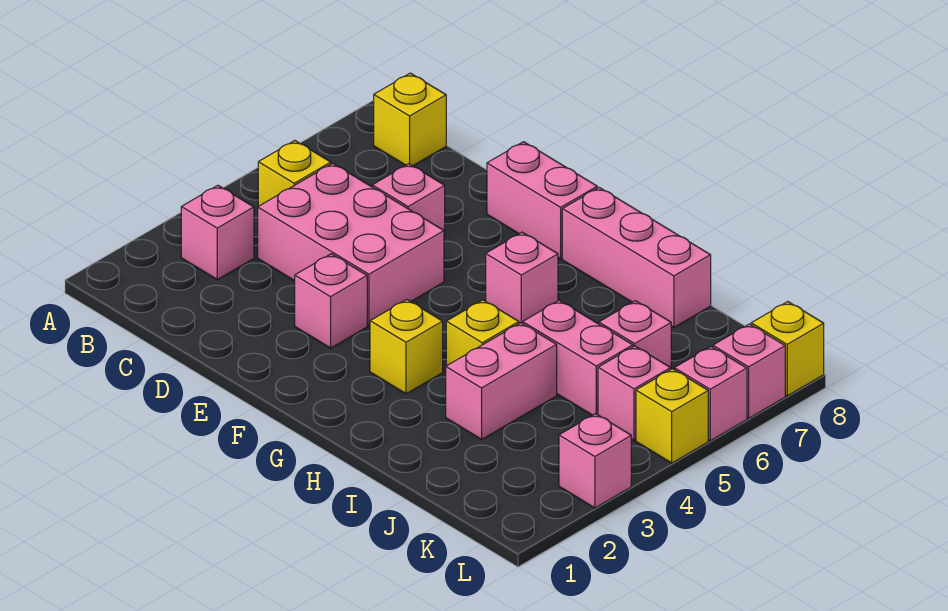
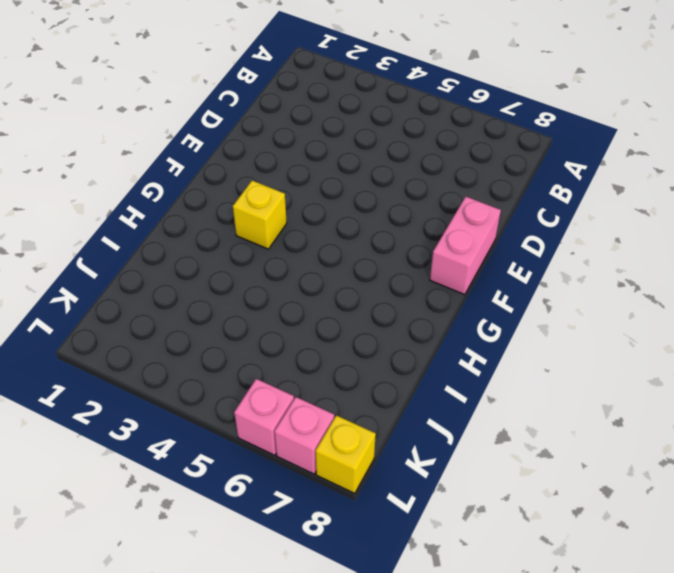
none -> pink 1x1 brick [181,185,254,279]
none -> yellow 1x1 brick [258,141,331,206]
none -> yellow 1x1 brick [374,73,446,166]

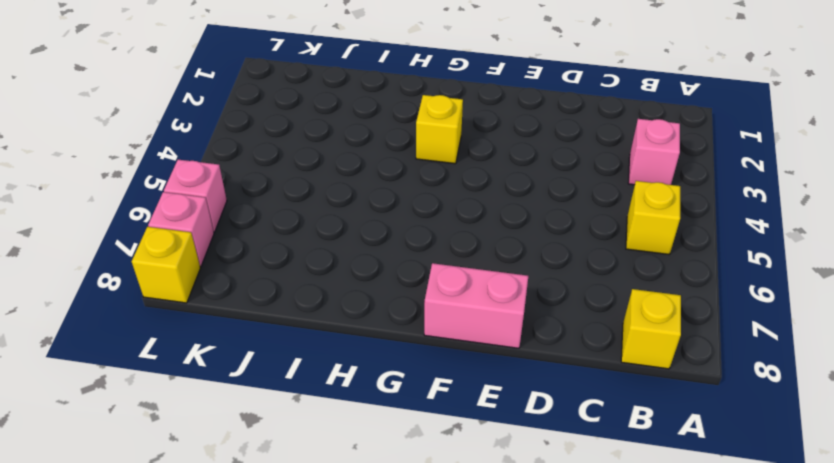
none -> pink 2x3 brick [258,163,444,326]
none -> pink 1x1 brick [372,164,445,237]
none -> pink 1x1 brick [295,254,367,348]

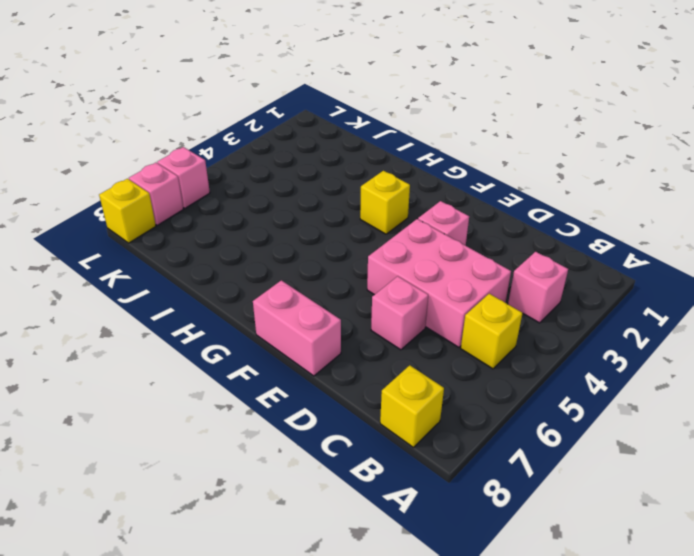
none -> pink 1x1 brick [486,232,558,324]
none -> pink 1x3 brick [562,188,711,327]
none -> yellow 1x1 brick [446,300,519,366]

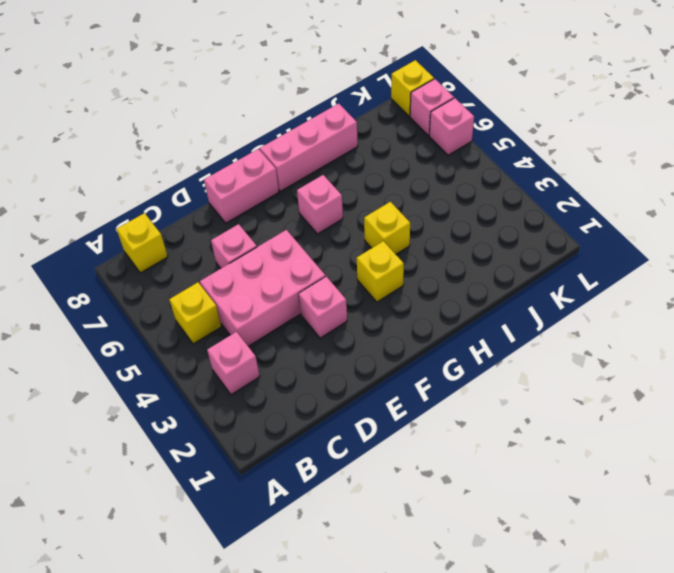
none -> pink 1x2 brick [446,323,557,439]
none -> pink 1x2 brick [523,300,633,415]
none -> pink 1x1 brick [599,301,671,368]

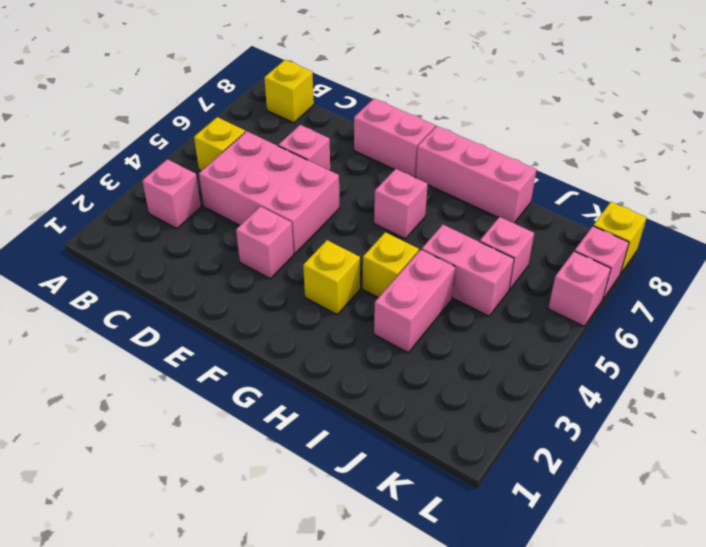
none -> pink 1x1 brick [598,346,671,440]
none -> pink 1x1 brick [559,414,631,508]
none -> yellow 1x1 brick [636,369,708,463]

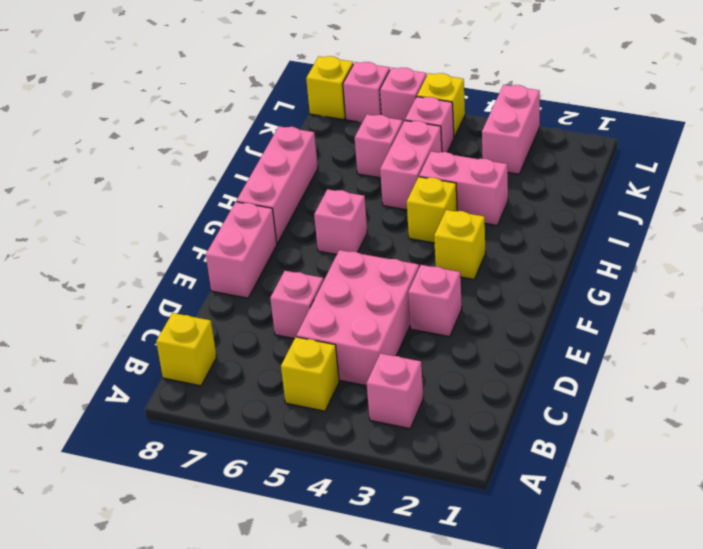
pink 1x2 brick [482,85,540,174] -> pink 1x1 brick [559,414,631,508]

